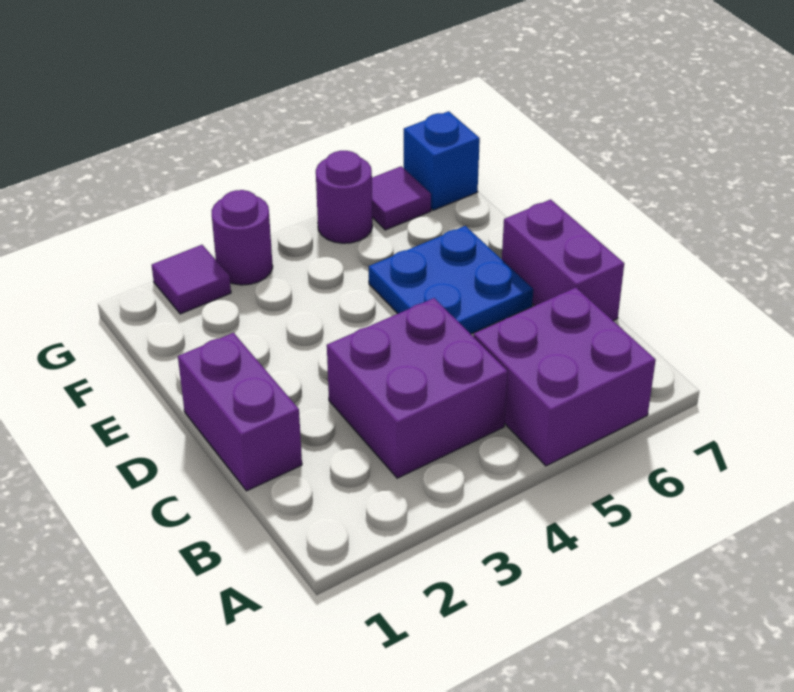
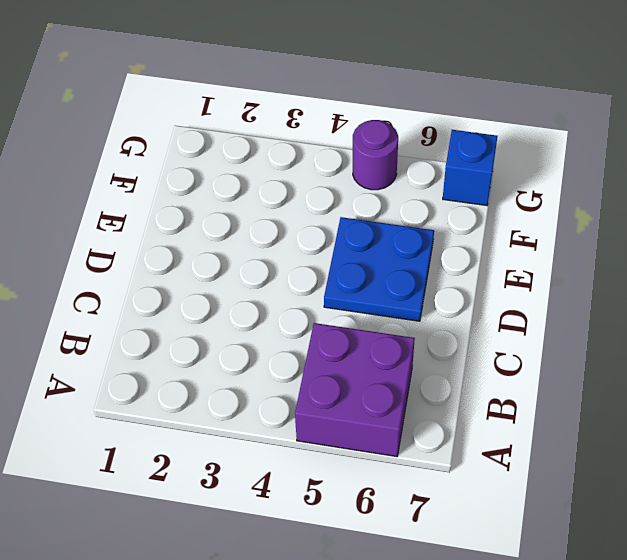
none -> purple 2x2 brick [327,298,508,478]
none -> purple 1x2 brick [178,333,302,491]

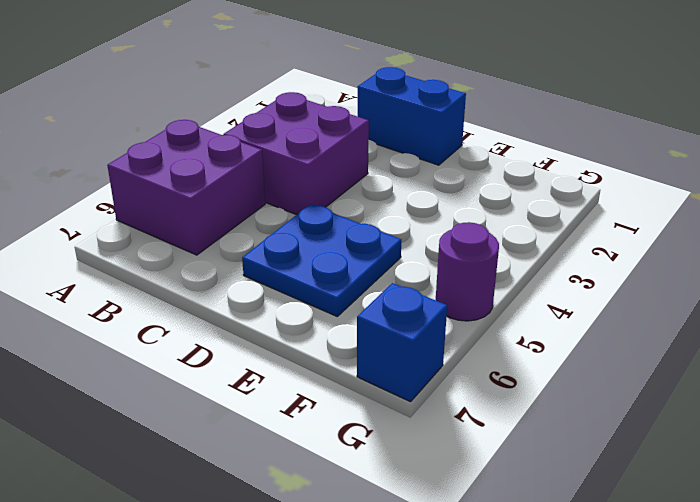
blue 1x2 brick [358,67,466,165] -> purple 1x2 brick [178,333,302,491]
none -> purple 1x2 brick [502,200,624,321]
none -> purple 1x1 tile [152,245,231,314]

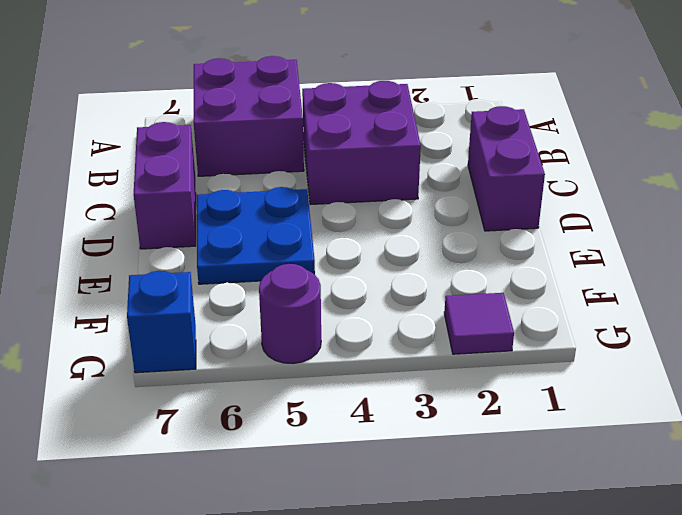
none -> purple 1x1 round brick [212,190,273,285]
none -> purple 1x1 tile [372,166,431,230]

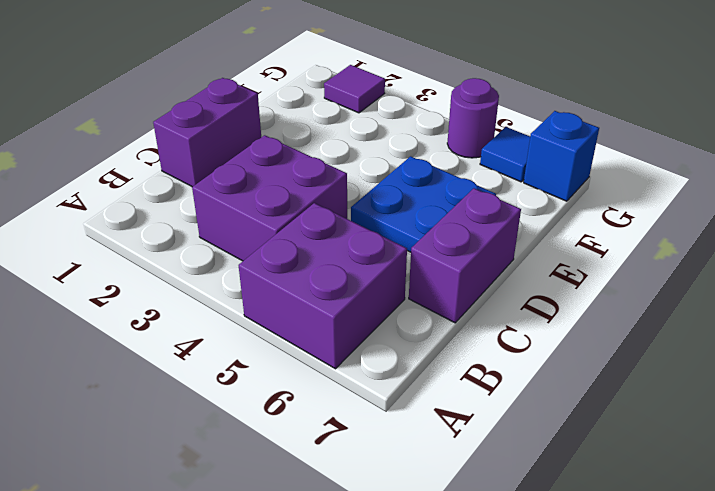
blue 1x1 tile [480,127,530,182] -> purple 1x1 tile [372,166,431,230]
none -> purple 1x1 round brick [212,190,273,285]

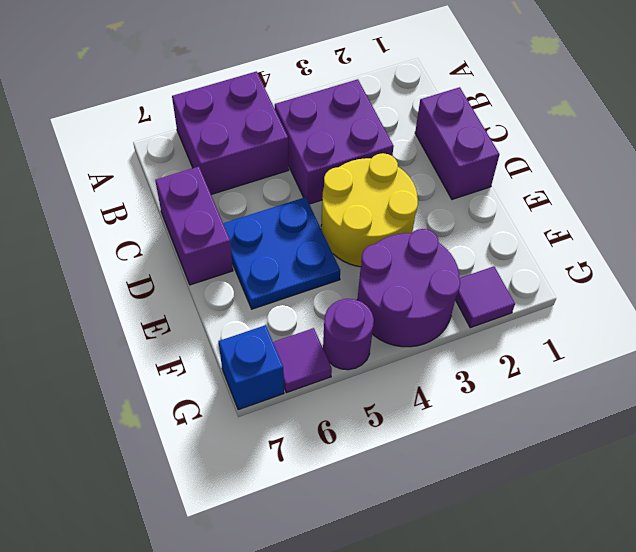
yellow 2x2 round brick [321,153,418,267] -> none
purple 2x2 round brick [357,229,460,347] -> purple 1x1 round brick [212,190,273,285]

